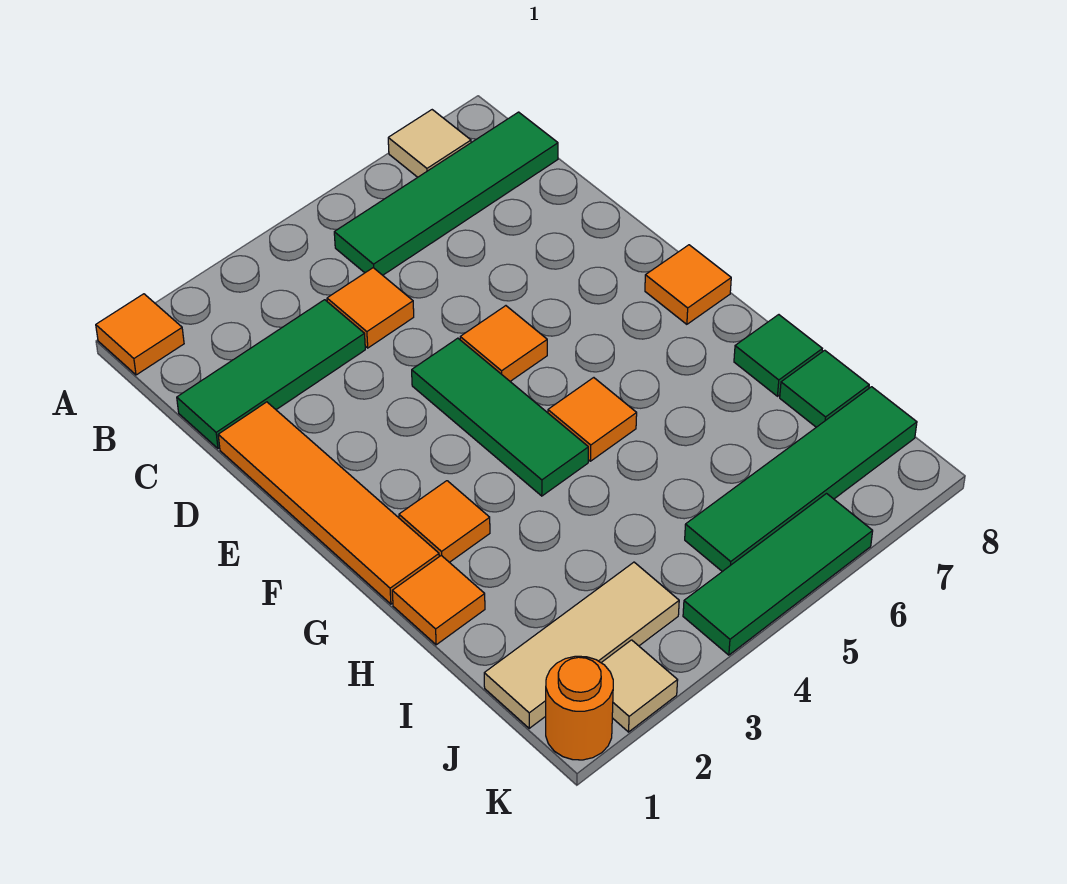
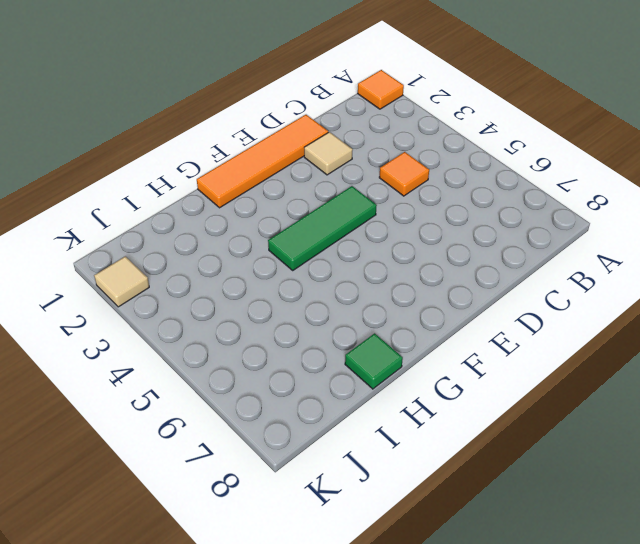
tan 1x1 tile [304,132,353,175] -> tan 1x1 tile moved to [388,110,471,177]
none -> green 1x4 tile [334,112,558,275]
none -> green 1x3 tile [177,300,365,449]
none -> orange 1x1 tile [460,306,547,381]

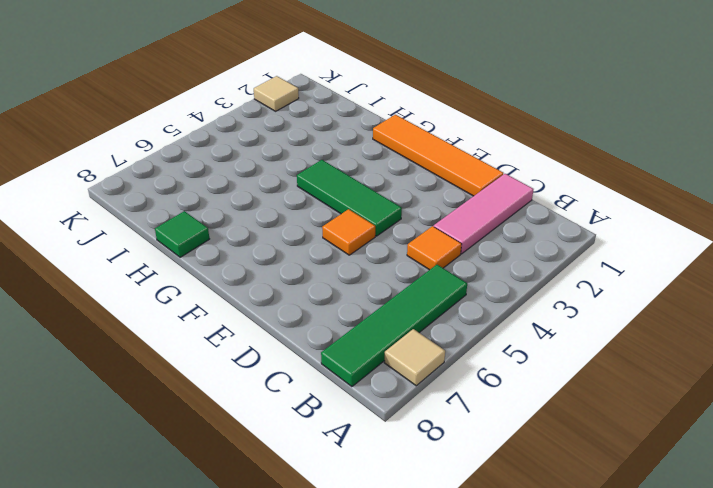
pink 1x3 tile [434,174,534,254] -> green 1x3 tile [177,300,365,449]
none -> orange 1x1 tile [96,294,184,375]
none -> orange 1x1 tile [645,245,731,324]
none -> orange 1x1 tile [399,481,490,562]

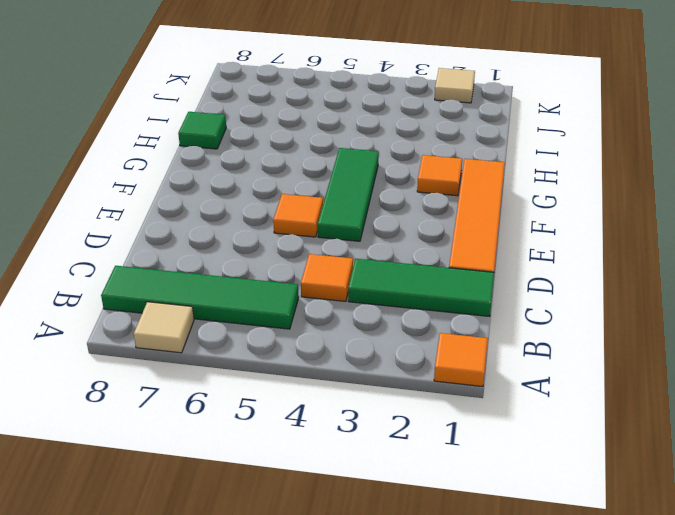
none -> orange 1x1 tile [645,245,731,324]
none -> orange 1x1 tile [548,378,637,461]
none -> orange 1x1 tile [392,555,485,645]

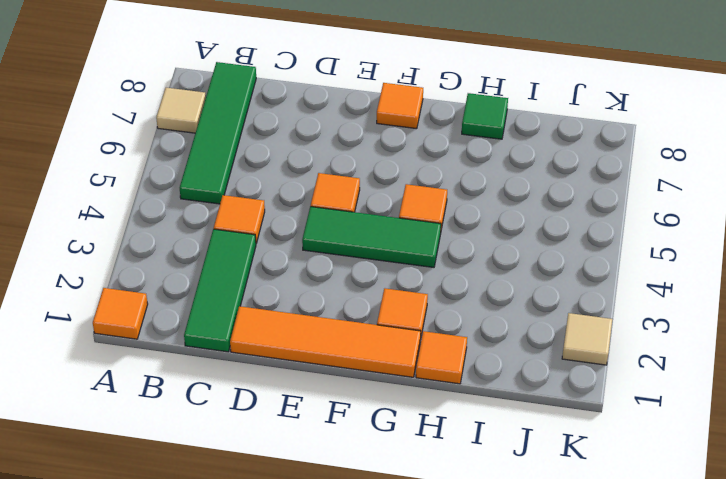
none -> green 1x1 tile [780,350,869,427]
none -> tan 1x3 tile [484,562,679,728]
none -> green 1x4 tile [685,387,917,572]

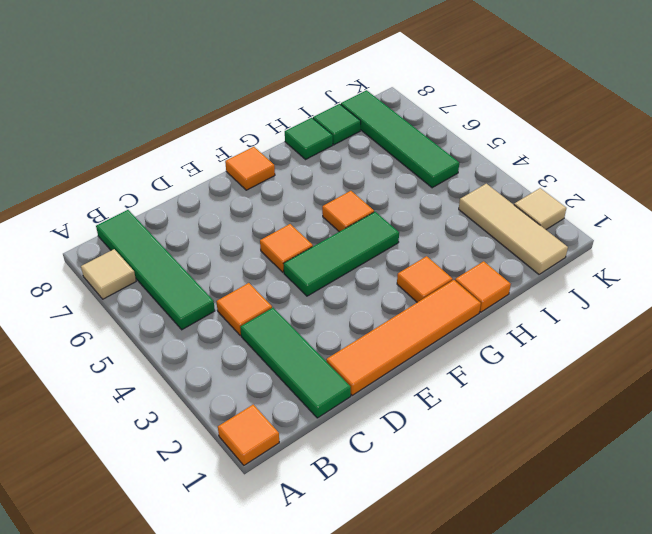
none -> orange 1x1 round brick [546,656,613,760]
none -> green 1x3 tile [683,494,873,655]

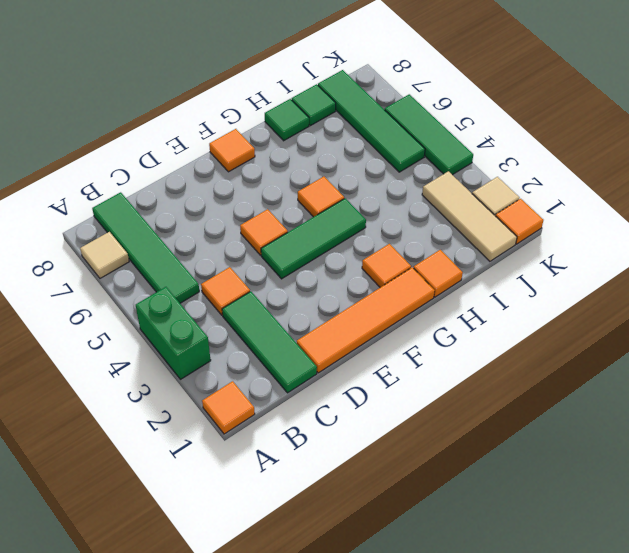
green 1x2 brick [136,287,211,379] -> none
orange 1x1 tile [496,199,543,244] -> orange 1x1 round brick [546,656,613,760]

